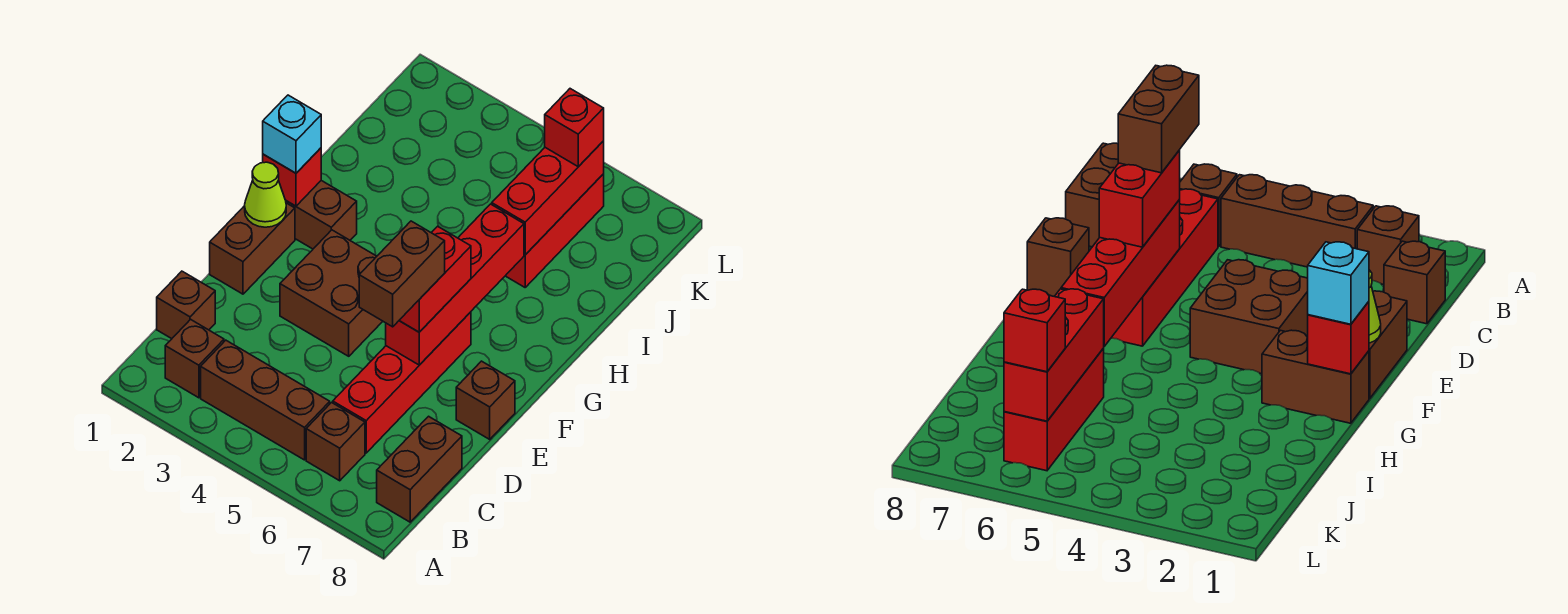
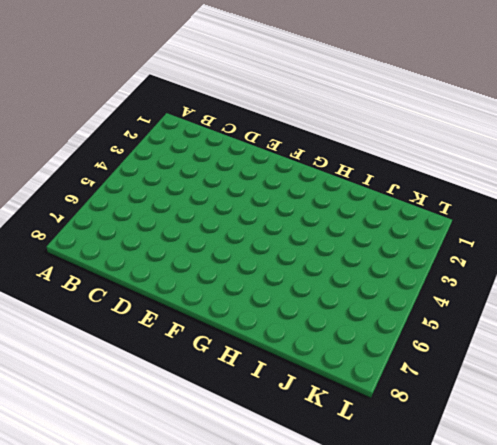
none -> brown 1x1 brick [165,319,224,398]
none -> brown 1x3 brick [201,340,330,460]
none -> brown 1x1 brick [306,403,365,481]

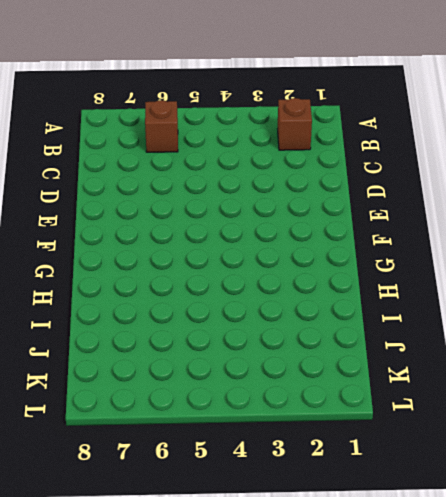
none -> brown 1x3 brick [201,340,330,460]
none -> brown 1x2 brick [377,416,462,522]
none -> brown 1x1 brick [157,271,215,339]

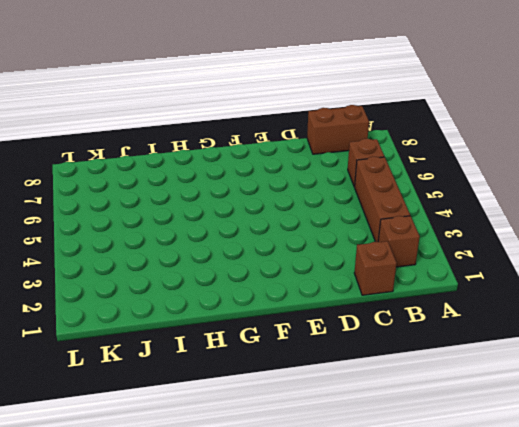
none -> red 1x4 brick [333,312,471,453]
none -> brown 1x2 brick [210,203,295,294]
none -> brown 2x2 brick [280,230,383,356]

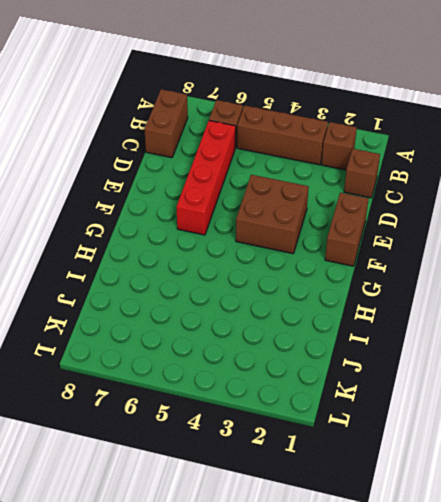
none -> brown 1x1 brick [456,361,515,439]
none -> brown 1x2 brick [286,181,357,249]
none -> red 1x3 brick [506,174,604,287]

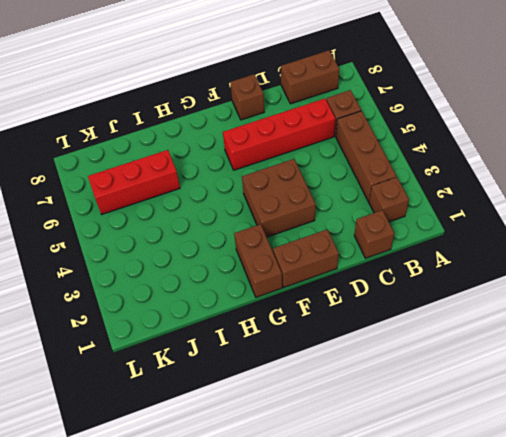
none -> red 1x4 brick [386,204,524,365]
none -> lime 1x1 cone [245,162,286,227]
none -> red 1x1 brick [263,148,321,206]

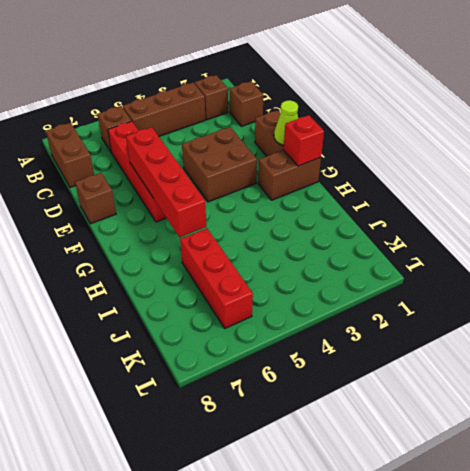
none -> red 1x3 brick [492,141,604,255]
none -> red 1x2 brick [399,226,471,332]
none -> cyan 1x1 brick [263,95,321,173]

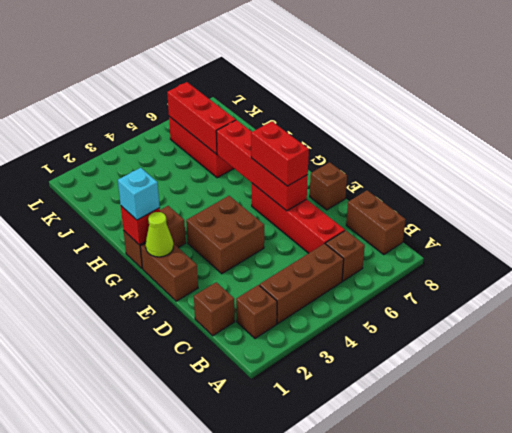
none -> red 1x1 brick [545,89,604,167]
none -> brown 1x2 brick [359,221,445,327]

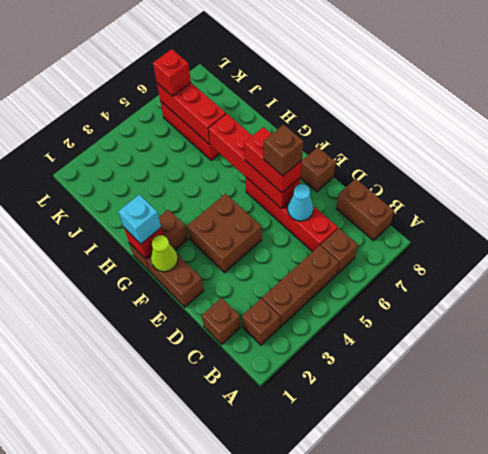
cyan 1x1 cone [288,184,313,221] -> none
brown 1x1 brick [264,124,304,176] -> brown 1x2 brick [359,221,445,327]

